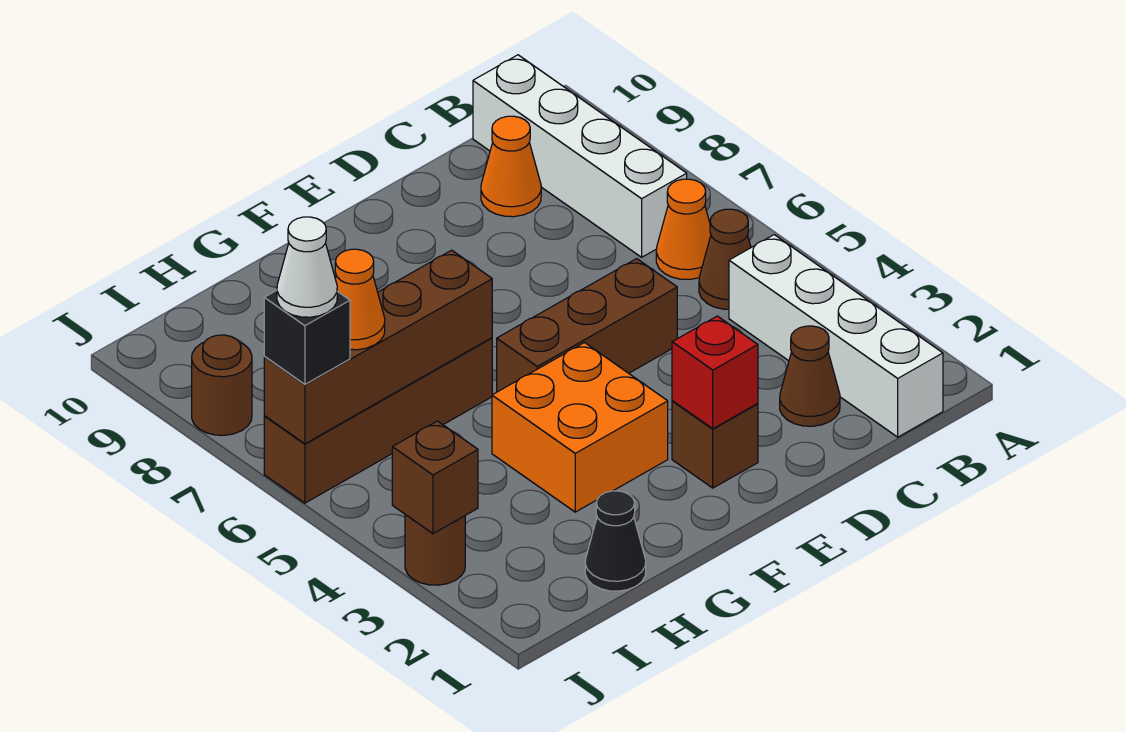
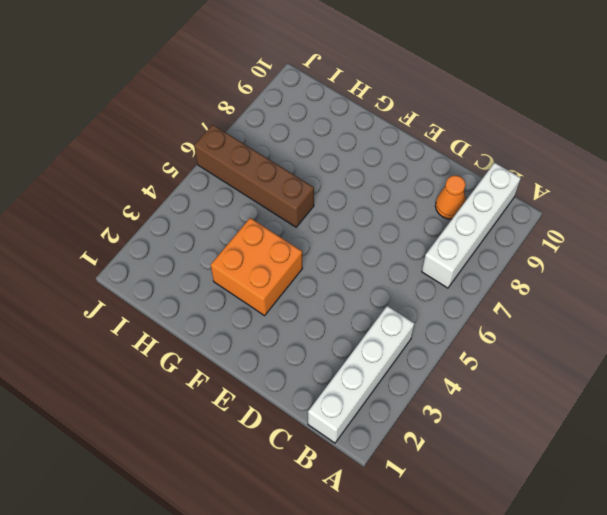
none -> brown 1x1 cone [699,209,751,309]
none -> orange 1x1 cone [656,179,711,279]
none -> brown 1x1 cone [780,326,840,426]

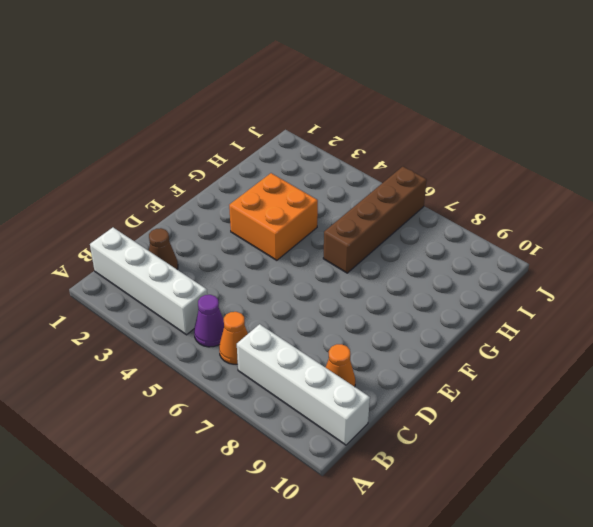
purple 1x1 cone [194,295,224,347] -> brown 1x1 cone [699,209,751,309]
none -> brown 1x3 brick [497,259,677,392]
none -> brown 1x1 brick [672,401,758,488]
none -> black 1x1 cone [585,491,646,591]

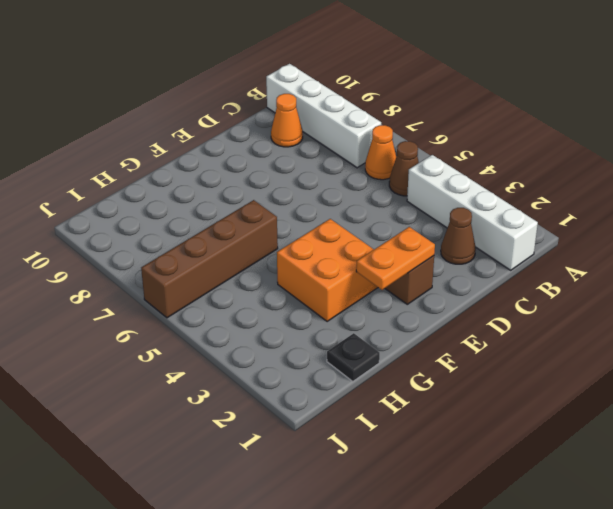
orange 1x2 plate [356,227,435,290] -> red 1x1 brick [672,316,758,429]
black 1x1 plate [327,333,380,381] -> black 1x1 cone [585,491,646,591]
none -> brown 1x3 brick [497,259,677,392]
none -> brown 1x1 round brick [405,515,465,585]
none -> brown 1x1 round brick [192,335,252,435]

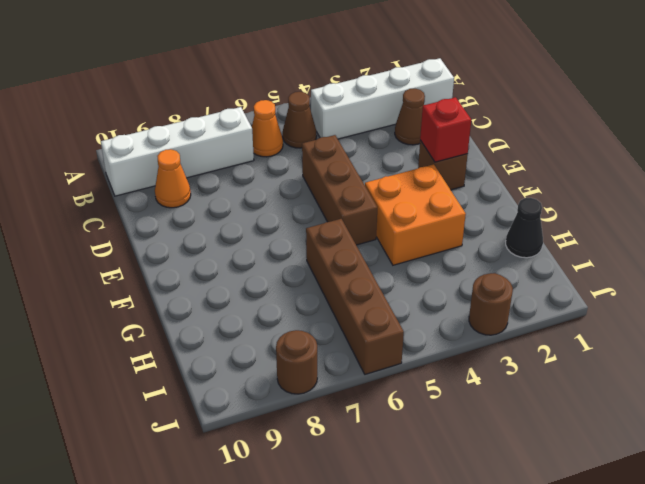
none -> brown 1x4 brick [264,250,492,444]
none -> brown 1x1 brick [392,421,478,534]
none -> orange 1x1 cone [335,249,385,350]

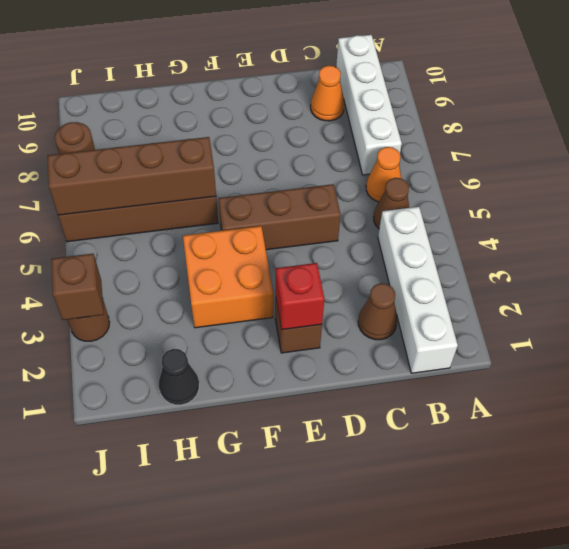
none -> orange 1x1 cone [335,249,385,350]
none -> black 1x1 brick [264,290,350,384]
none -> white 1x1 cone [277,217,337,317]

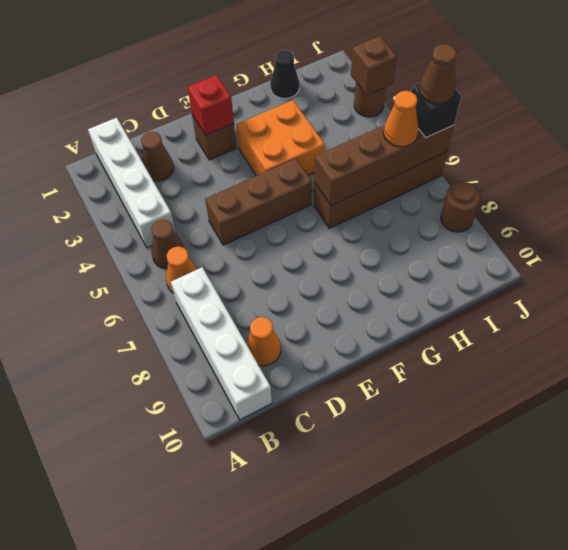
brown 1x1 cone [419,44,457,104] -> white 1x1 cone [277,217,337,317]

